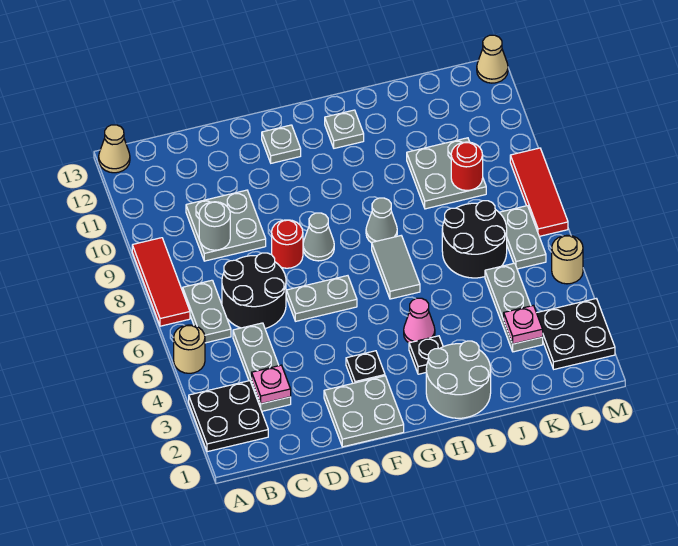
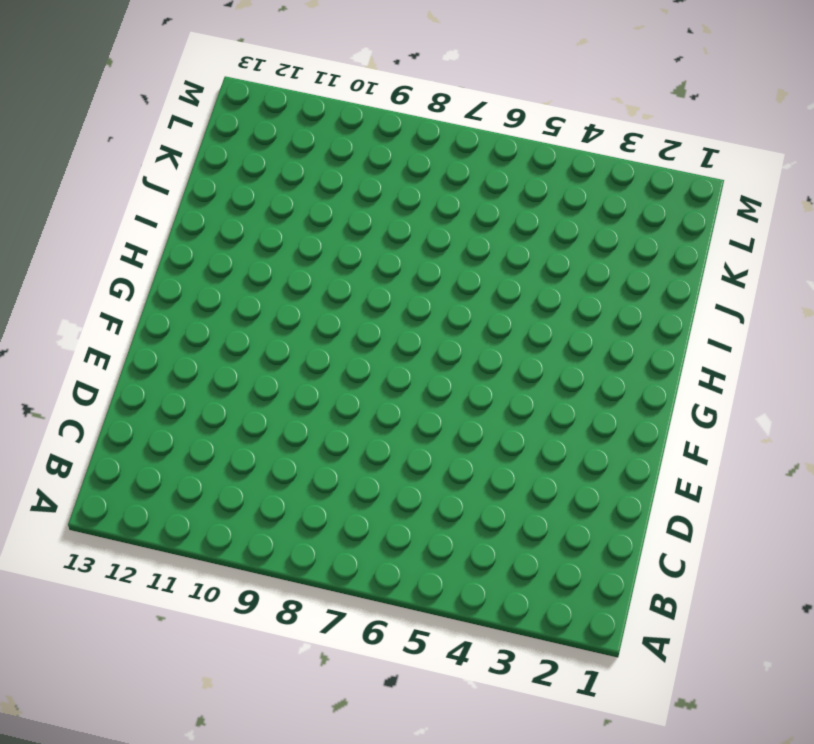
none -> black 2x2 plate [189,381,268,452]
none -> tan 1x1 round brick [174,325,205,373]
none -> red 1x3 tile [132,238,190,326]
none -> tan 1x1 cone [99,125,130,173]

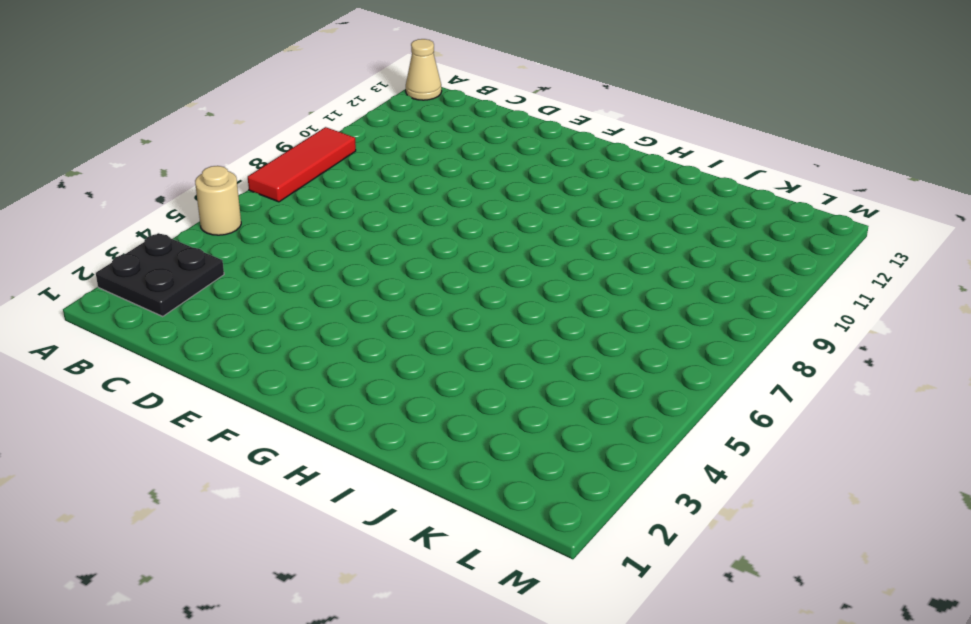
none -> grey 1x2 plate [183,280,231,343]
none -> grey 1x3 plate [233,323,291,411]
none -> black 2x2 round brick [222,253,286,329]
none -> grey 2x2 plate [186,190,266,261]

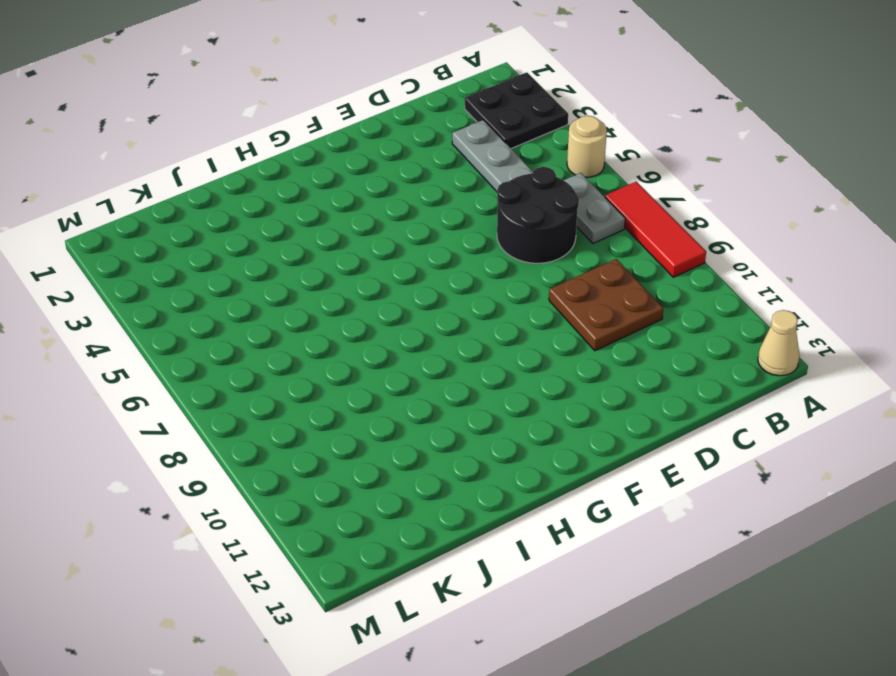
brown 2x2 plate [549,259,663,351] -> grey 2x2 plate [186,190,266,261]
none -> grey 2x2 plate [324,376,404,447]
none -> grey 1x2 plate [286,276,357,321]
none -> red 1x1 round brick [272,220,303,268]
none -> black 1x1 plate [346,351,385,383]

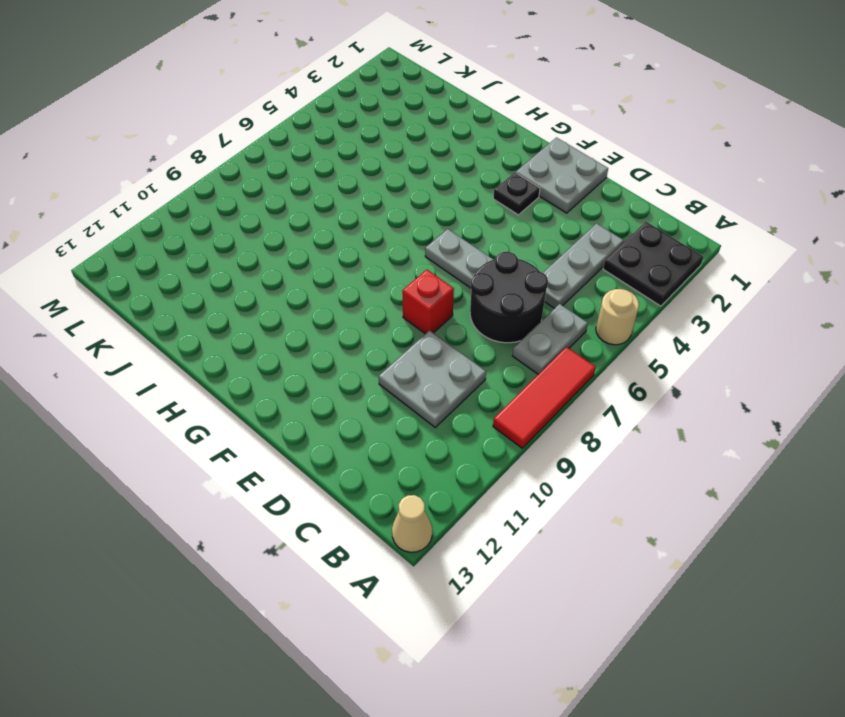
red 1x1 brick [402,270,454,334] -> red 1x1 round brick [272,220,303,268]
none -> grey 1x1 cone [303,213,334,261]
none -> grey 1x1 plate [262,125,301,163]
none -> grey 2x2 round brick [426,341,491,418]
none -> black 1x1 plate [409,336,443,374]

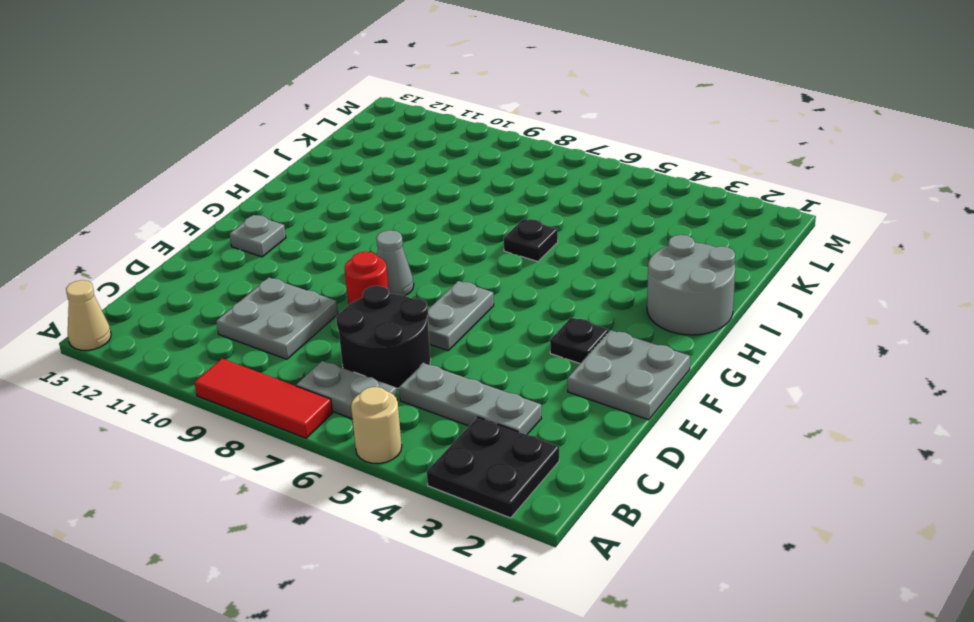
black 1x1 plate [504,219,558,262] -> black 1x1 plate moved to [409,336,443,374]
none -> pink 1x1 cone [404,298,435,343]
none -> grey 1x2 tile [372,236,420,299]
none -> grey 1x1 cone [366,198,397,243]
none -> grey 1x1 plate [325,110,364,148]

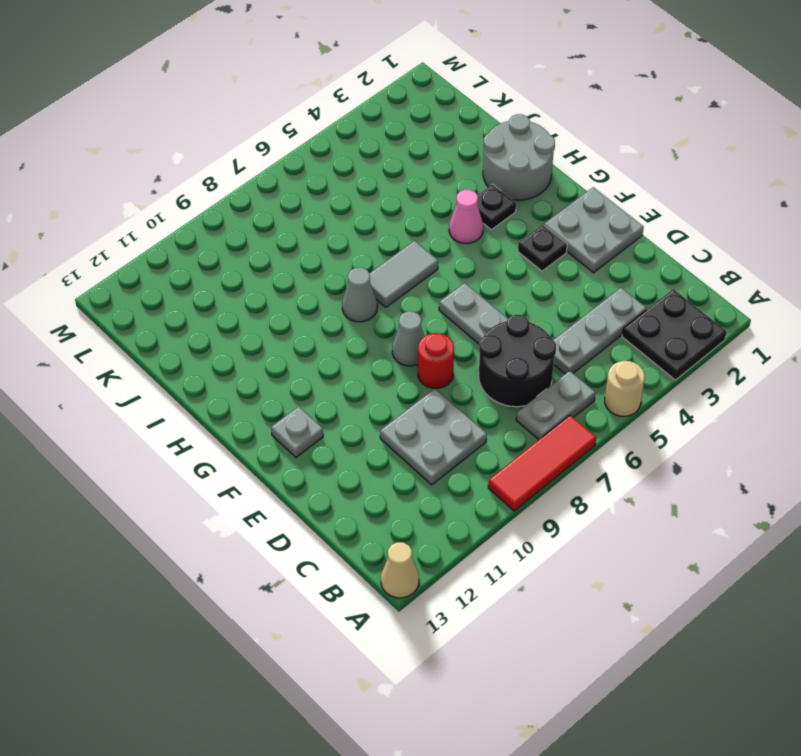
none -> grey 1x1 plate [325,110,364,148]
none -> black 2x2 round brick [442,201,507,278]
none -> grey 2x2 plate [407,138,486,209]
none -> grey 1x3 plate [485,263,543,352]

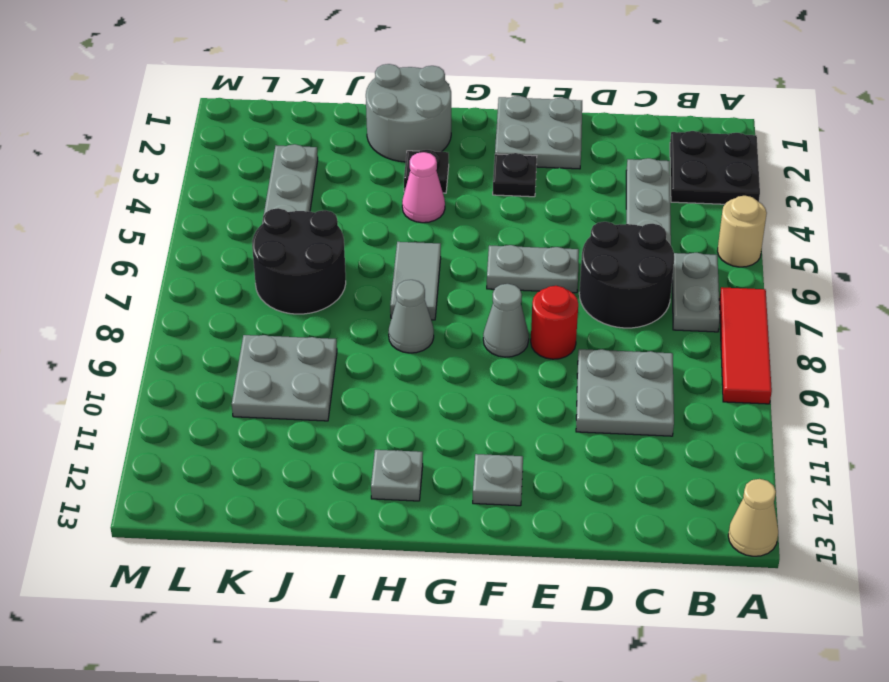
none -> black 2x2 plate [537,299,615,369]
none -> grey 1x2 plate [499,206,546,269]
none -> tan 1x1 round brick [552,235,583,284]
none -> red 1x3 tile [510,148,568,236]

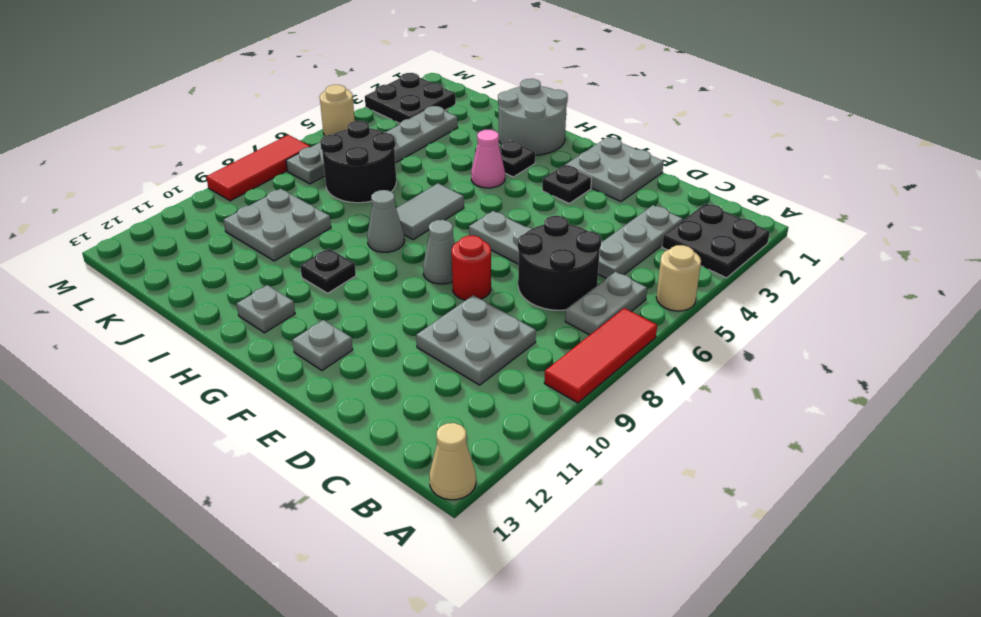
black 1x1 plate [300,248,356,293] -> none
none -> tan 1x1 cone [477,35,508,83]
none -> pink 1x1 plate [252,365,291,404]
none -> grey 1x1 round brick [199,202,230,250]
none -> pink 1x1 plate [504,305,543,344]

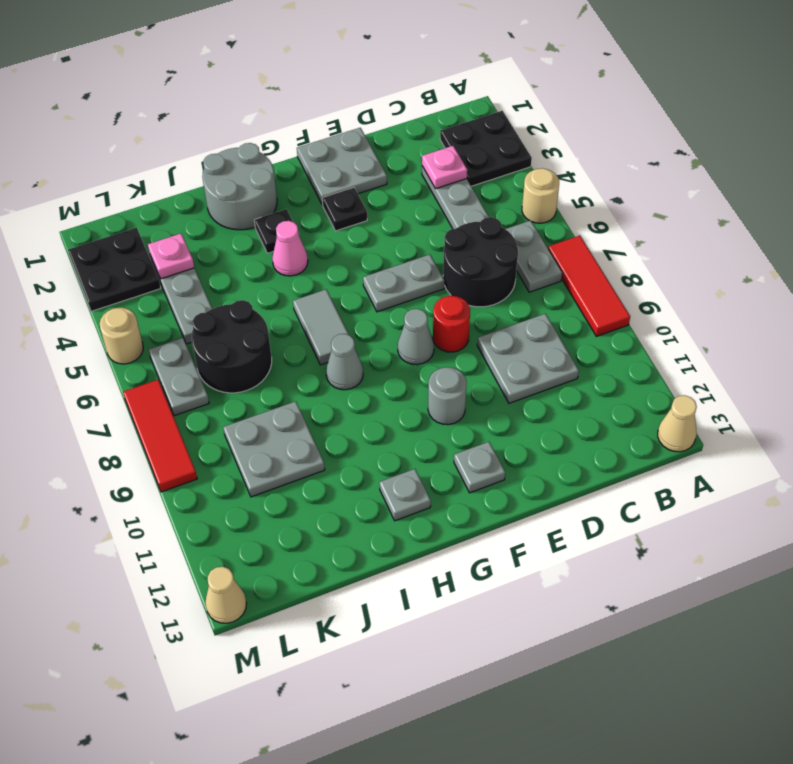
grey 1x1 round brick [428,367,467,425] -> grey 1x1 round brick moved to [199,202,230,250]
none -> red 1x1 round brick [451,142,483,190]

